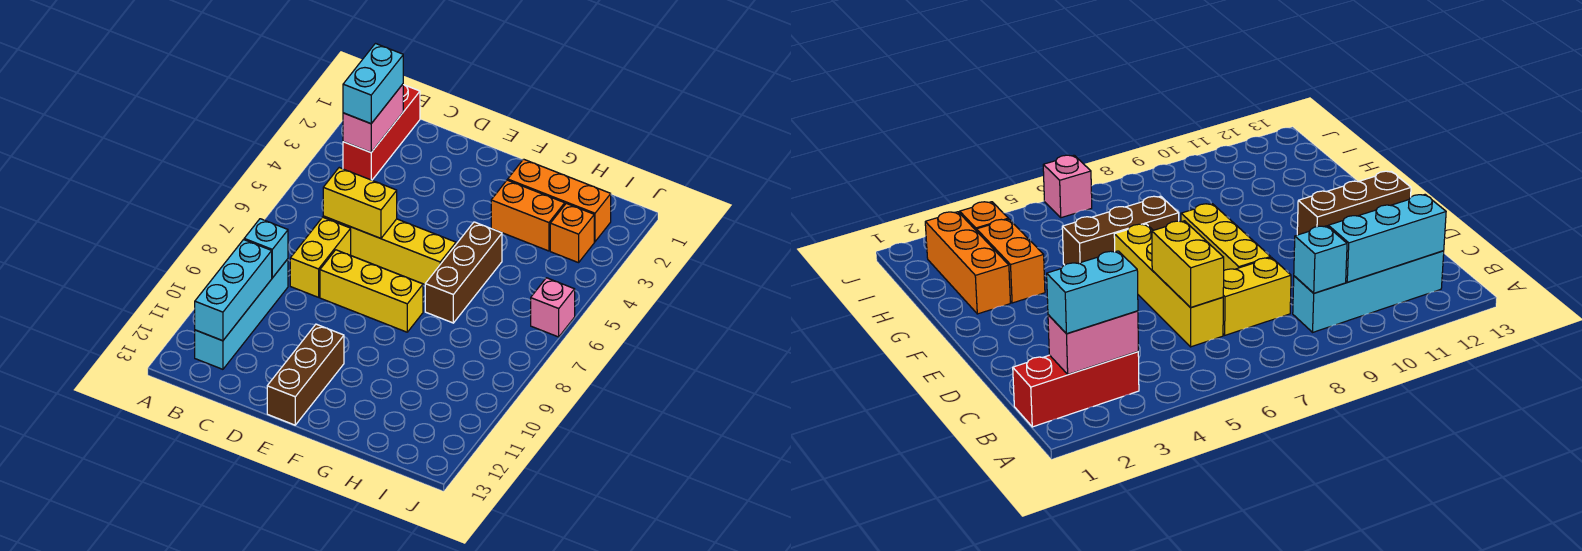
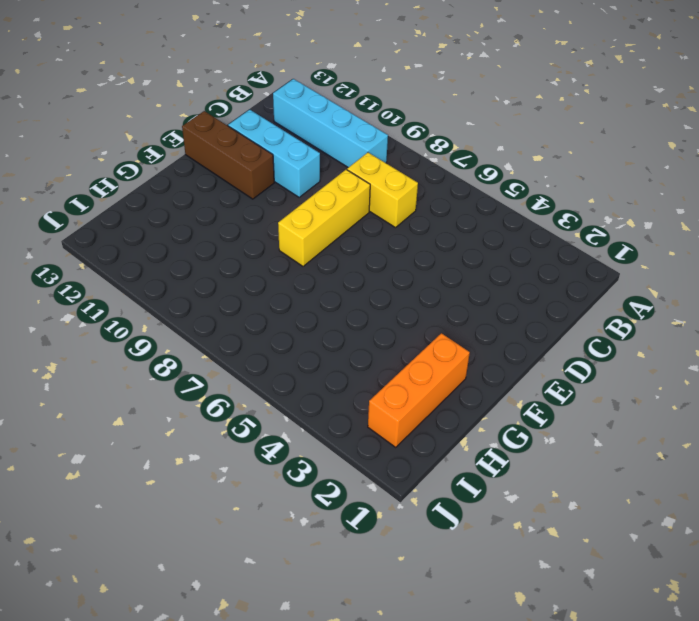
cyan 1x3 brick [228,110,320,197] -> cyan 1x3 brick moved to [195,240,272,341]
none -> red 1x3 brick [343,85,420,180]
none -> yellow 1x4 brick [323,216,456,284]
none -> orange 1x2 brick [491,180,565,251]

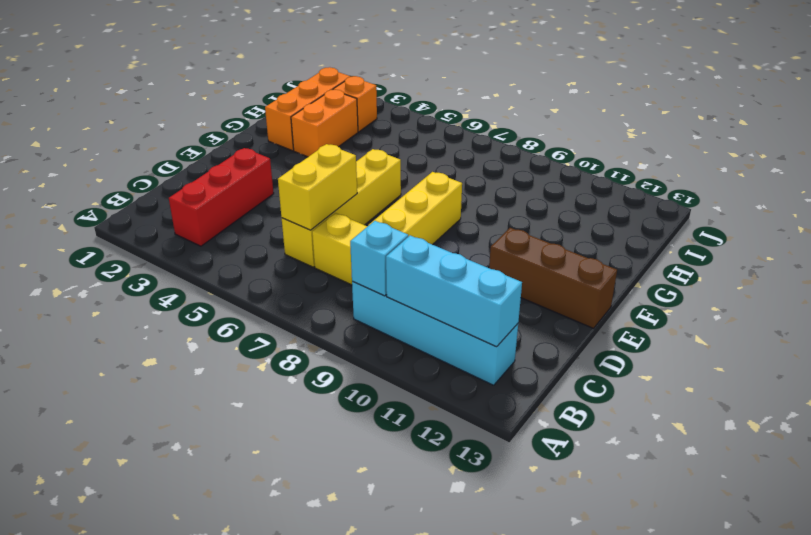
red 1x3 brick [169,148,274,246] -> red 1x3 brick turned to [343,85,420,180]
none -> brown 1x3 brick [425,222,502,323]
none -> pink 1x1 brick [531,278,575,337]
none -> pink 1x2 brick [343,84,403,152]

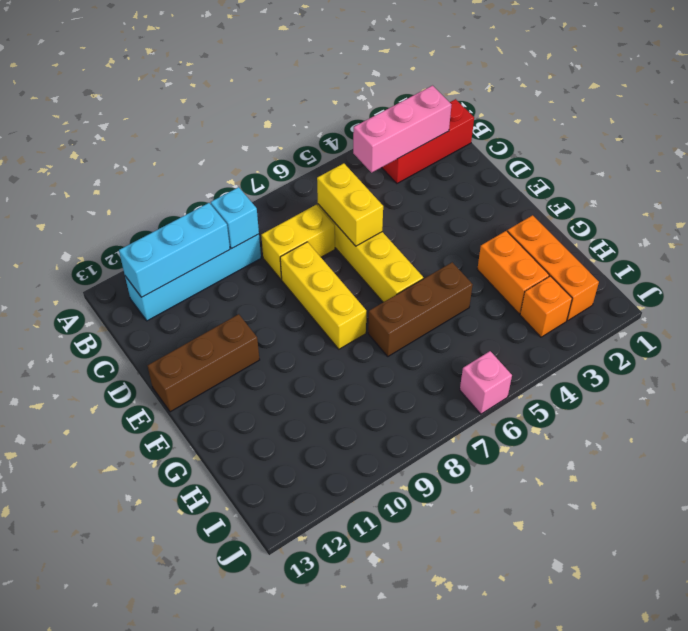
pink 1x3 brick [353,86,452,173] -> pink 1x2 brick [343,84,403,152]
none -> cyan 1x2 brick [343,44,403,124]

